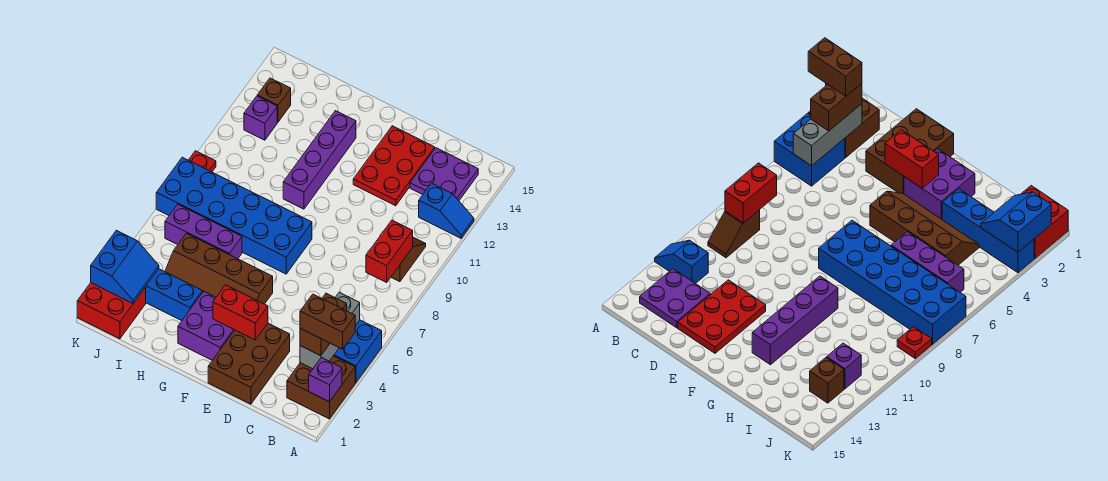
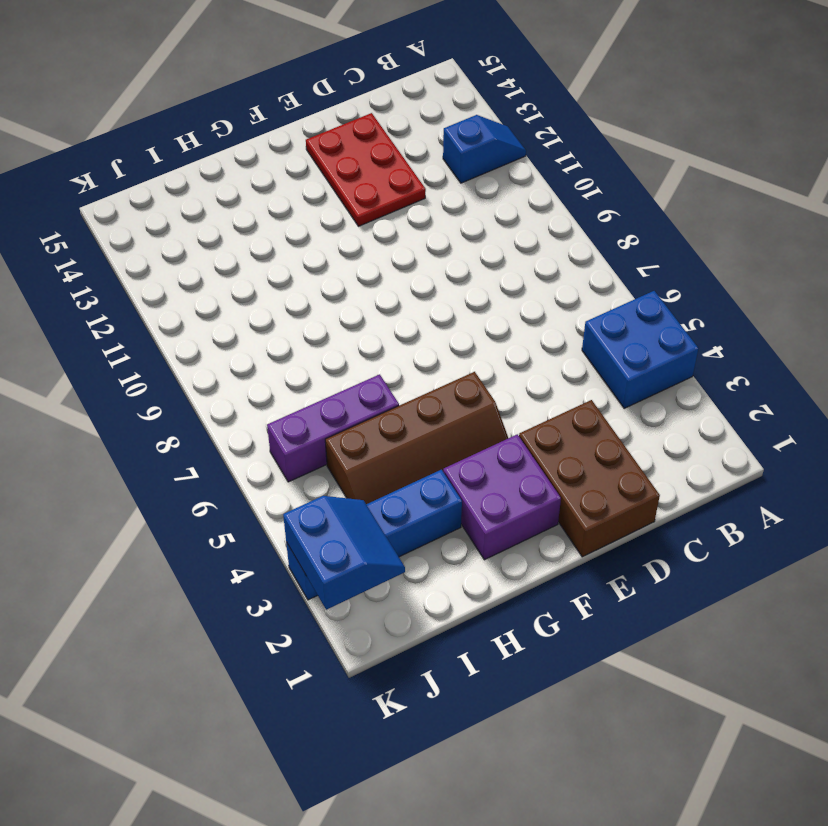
none -> brown 2x2 brick [287,356,355,419]
none -> brown 1x2 slope [391,237,426,282]
none -> purple 2x2 plate [410,148,478,201]

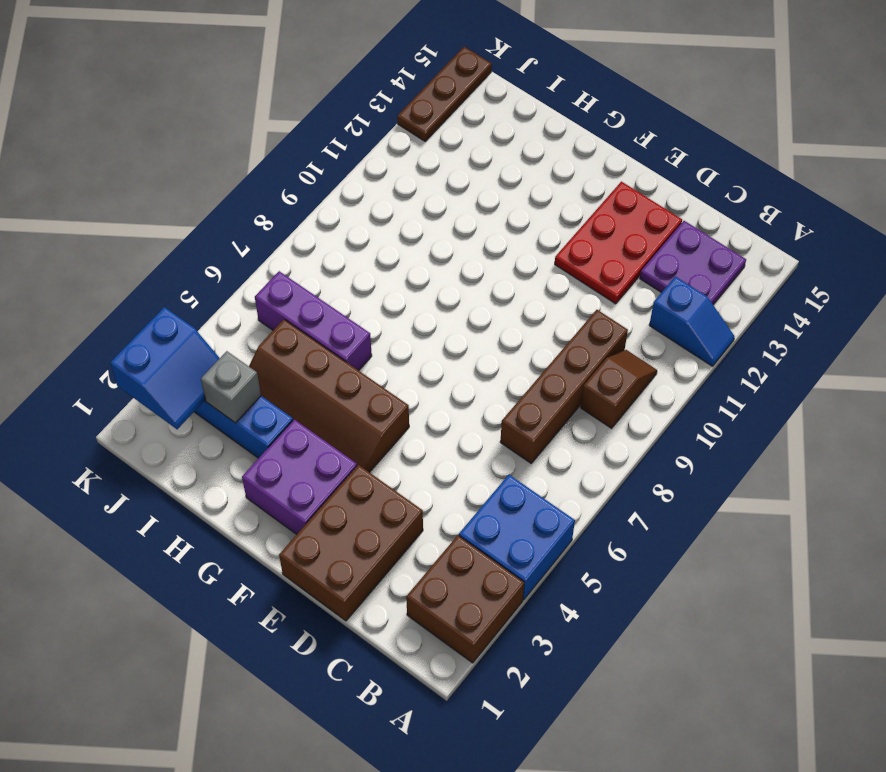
brown 1x4 brick [501,310,628,463] -> none
grey 1x1 brick [201,351,261,423] -> none
brown 1x3 plate [397,47,492,141] -> none
none -> blue 2x6 brick [156,157,312,274]
none -> purple 1x4 brick [283,111,356,209]
none -> red 2x2 brick [77,283,146,339]

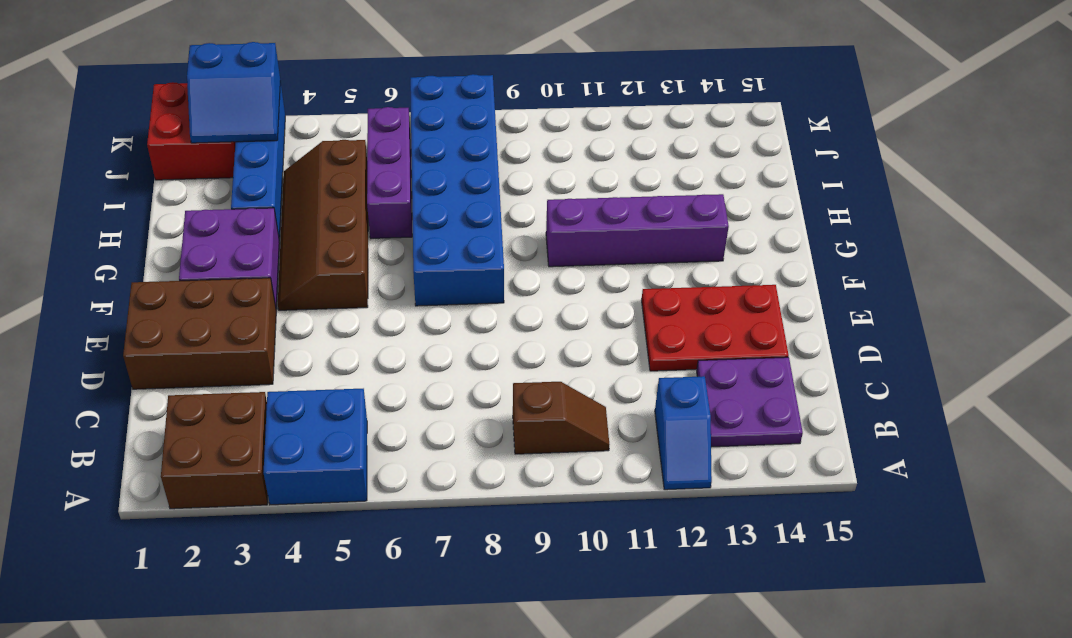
none -> purple 1x1 brick [244,96,277,140]
none -> brown 1x1 brick [257,78,291,122]
none -> red 1x1 plate [189,151,216,172]

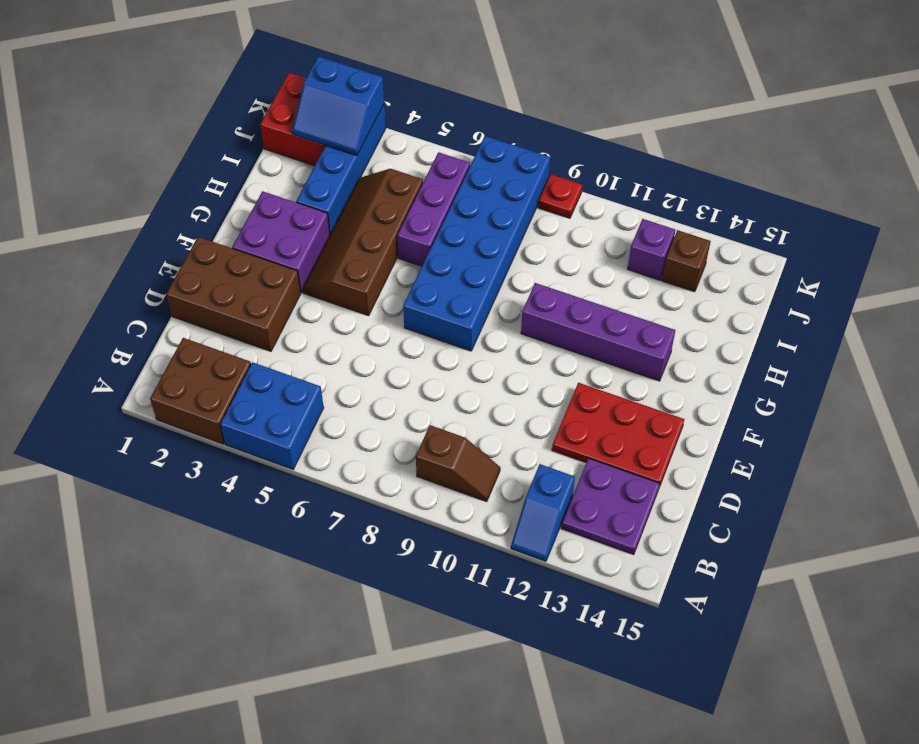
none -> purple 1x1 brick [309,358,342,402]
none -> grey 1x3 brick [300,292,360,369]
none -> red 1x2 brick [366,220,413,282]

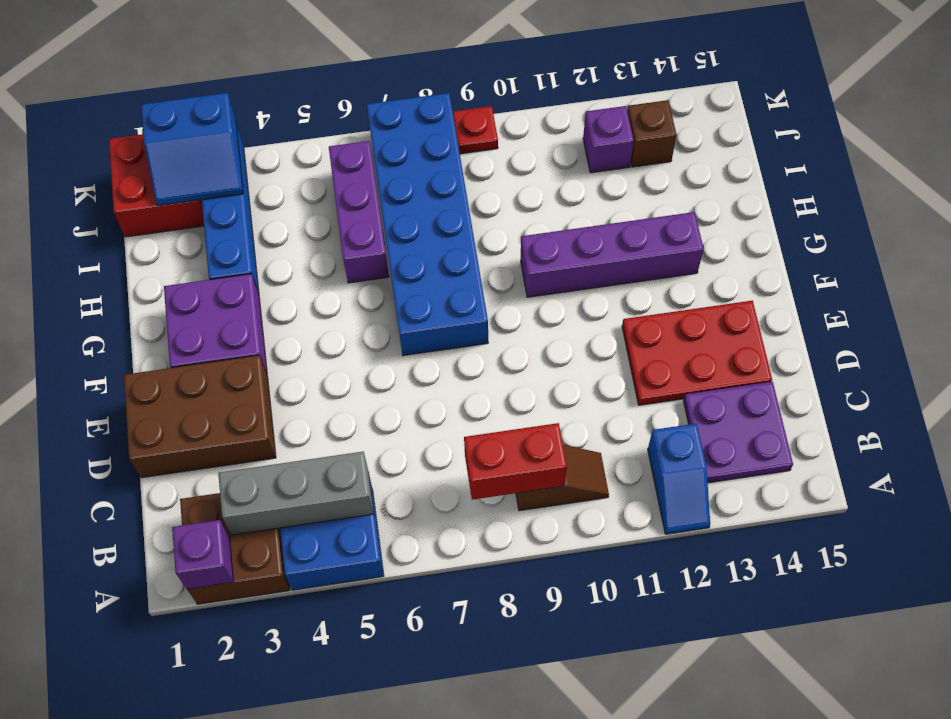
none -> brown 2x4 slope [165,233,273,304]
none -> red 1x2 brick [213,285,268,340]
none -> brown 1x2 brick [300,293,347,356]

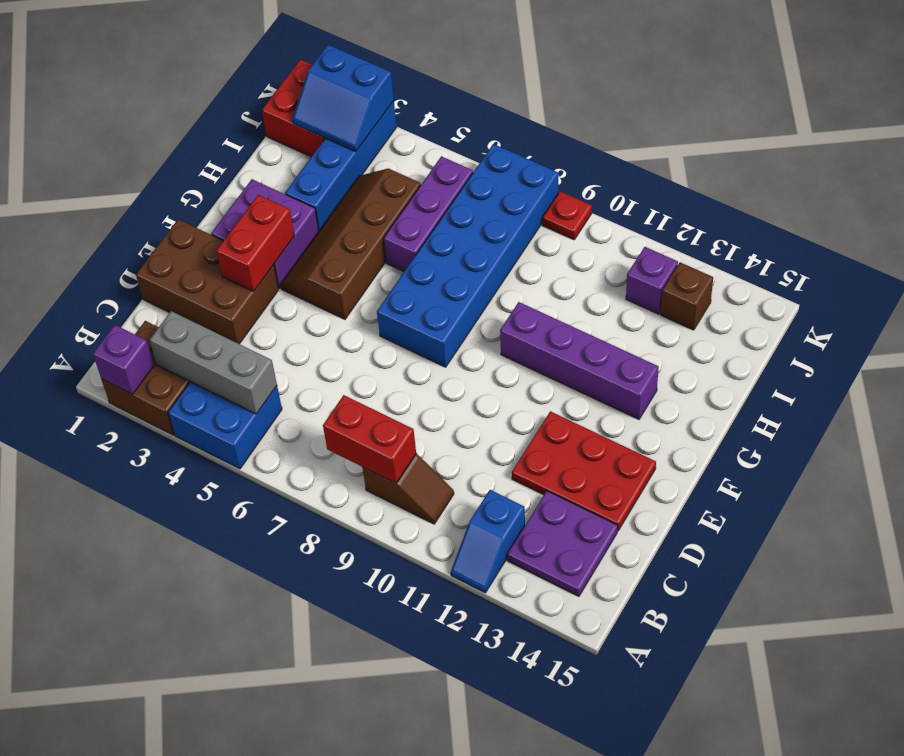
none -> brown 1x2 brick [300,293,347,356]
none -> brown 1x2 brick [300,294,355,349]

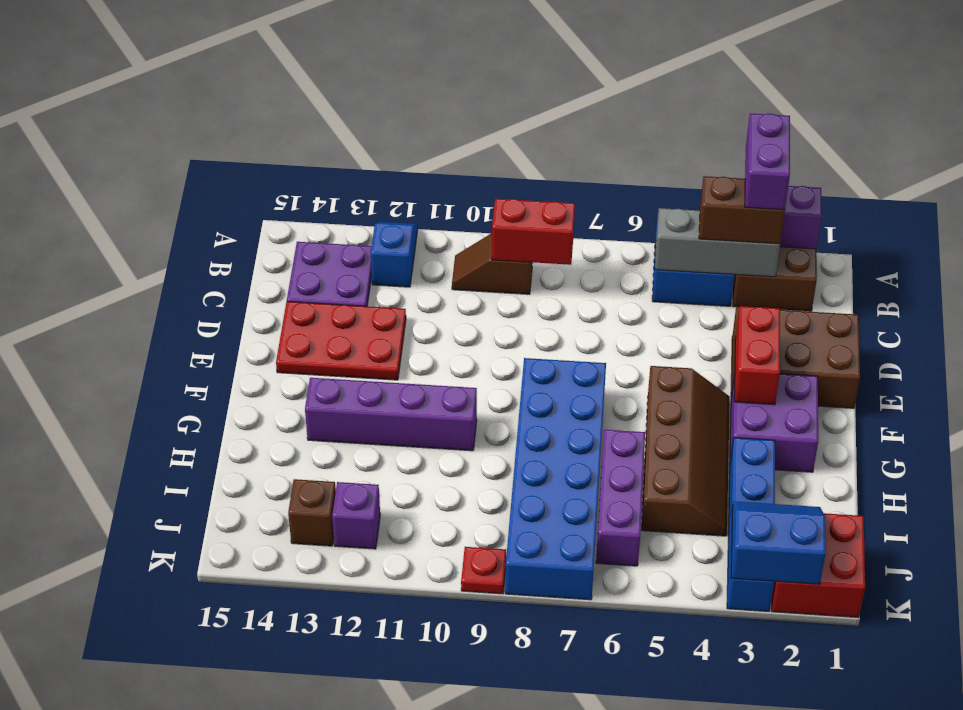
purple 1x2 brick [745,114,790,210] -> brown 1x2 brick [300,294,355,349]

